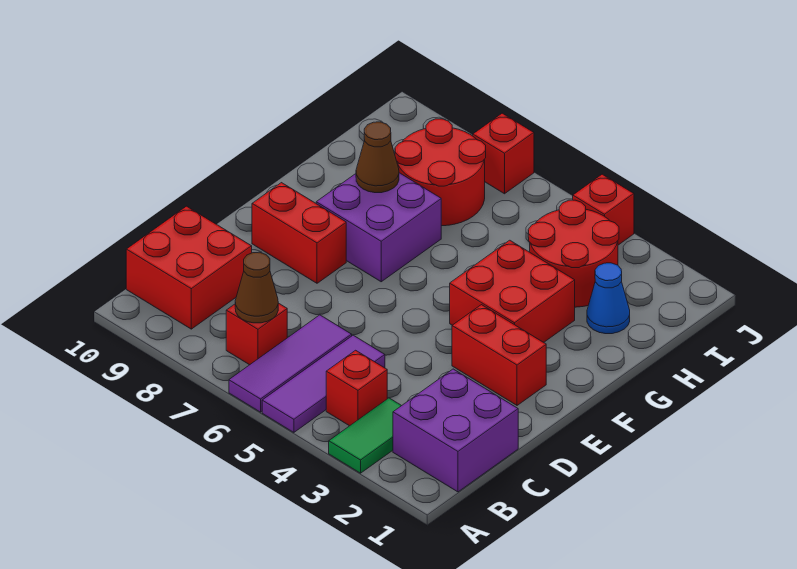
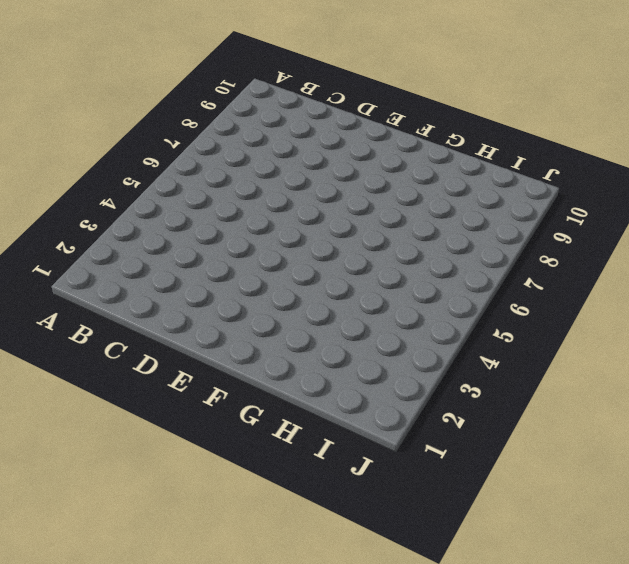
none -> green 1x2 tile [329,398,401,473]
none -> purple 1x3 tile [262,335,385,432]
none -> purple 1x3 tile [229,315,352,412]

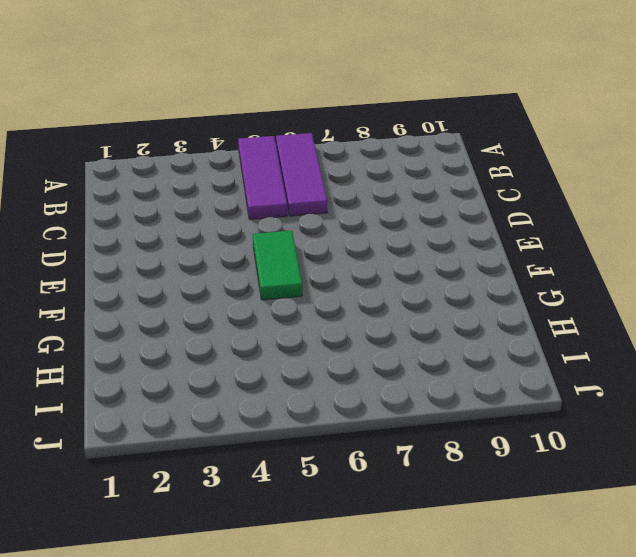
green 1x2 tile [253,231,302,300] -> green 1x2 tile moved to [329,398,401,473]
none -> purple 2x2 brick [393,369,518,492]
none -> red 1x1 brick [326,350,387,426]
none -> red 1x1 brick [226,303,287,365]

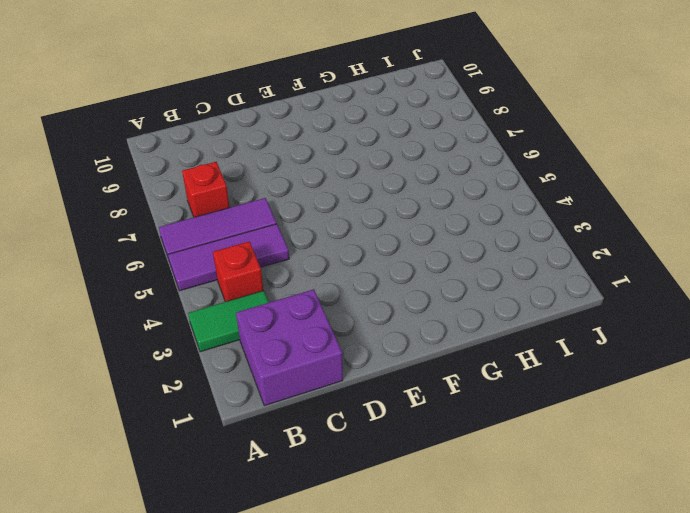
none -> red 2x2 brick [126,206,252,329]
none -> red 1x2 brick [452,305,546,405]
none -> red 1x2 brick [252,183,346,283]

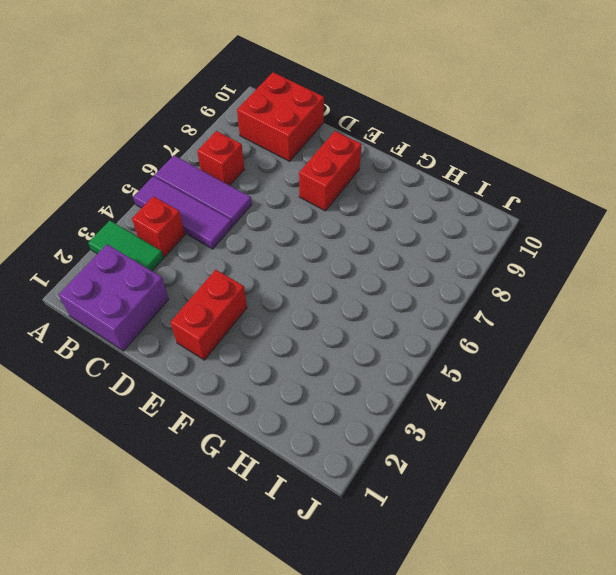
none -> red 2x2 brick [450,240,575,342]
none -> purple 2x2 brick [316,173,441,282]
none -> blue 1x1 cone [587,263,630,334]

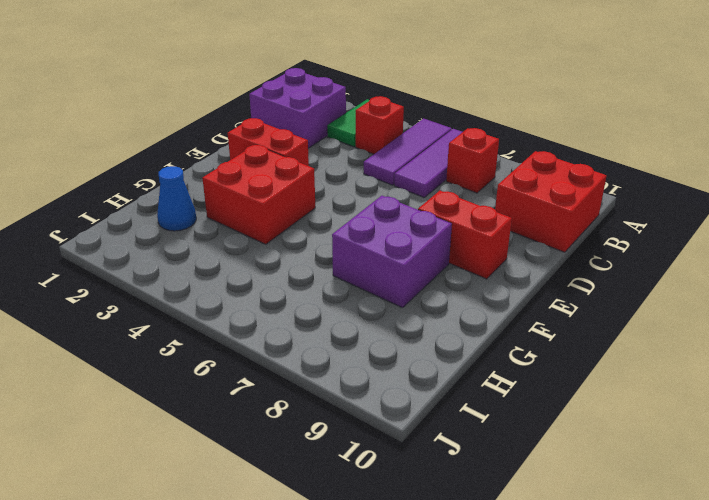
none -> red 2x2 round brick [528,200,619,307]
none -> red 2x2 round brick [395,119,486,226]
none -> red 1x1 brick [573,174,634,245]

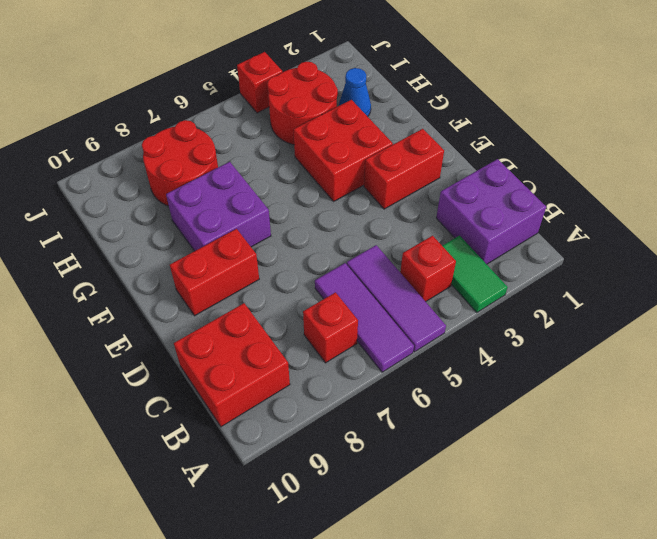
none -> red 1x1 brick [473,113,534,194]
none -> brown 1x1 cone [235,252,278,323]
none -> brown 1x1 cone [356,122,399,193]

